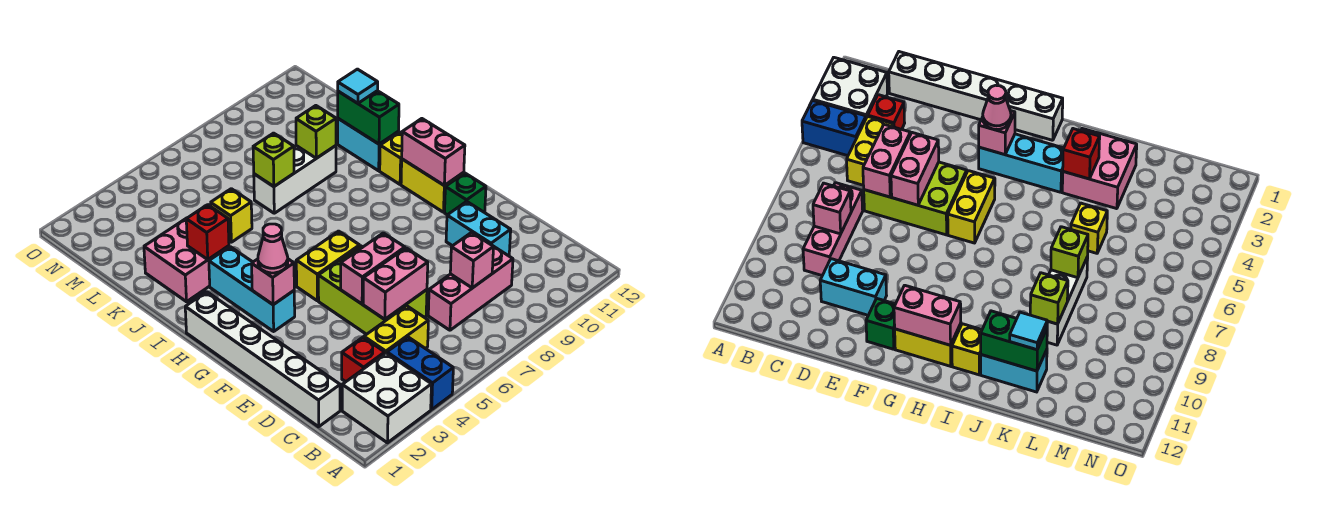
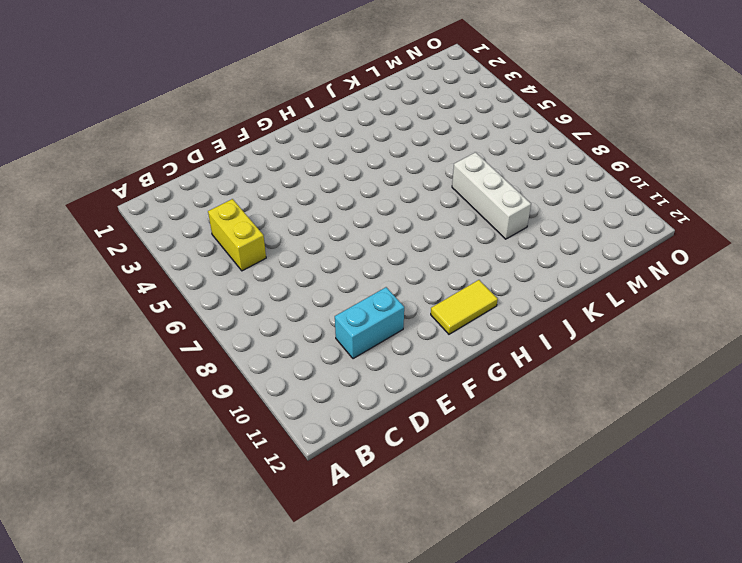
yellow 1x2 tile [431,280,498,334] -> yellow 1x2 brick [401,159,464,212]
none -> white 2x2 brick [342,353,431,443]
none -> blue 1x2 brick [387,337,453,409]
none -> white 1x6 brick [185,292,340,427]

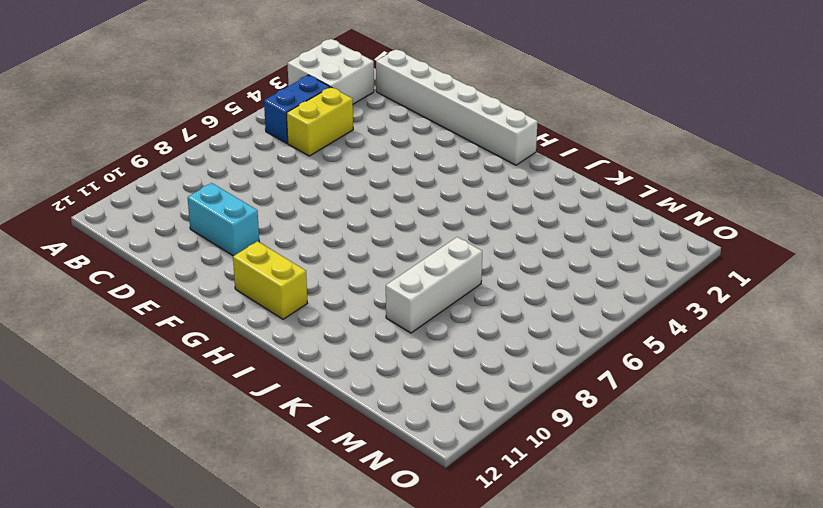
blue 1x2 brick [264,75,330,143] -> blue 1x2 brick turned to [387,337,453,409]
none -> red 1x1 brick [342,337,385,382]
none -> pink 1x3 brick [428,247,513,330]
none -> lime 2x3 brick [318,246,427,334]

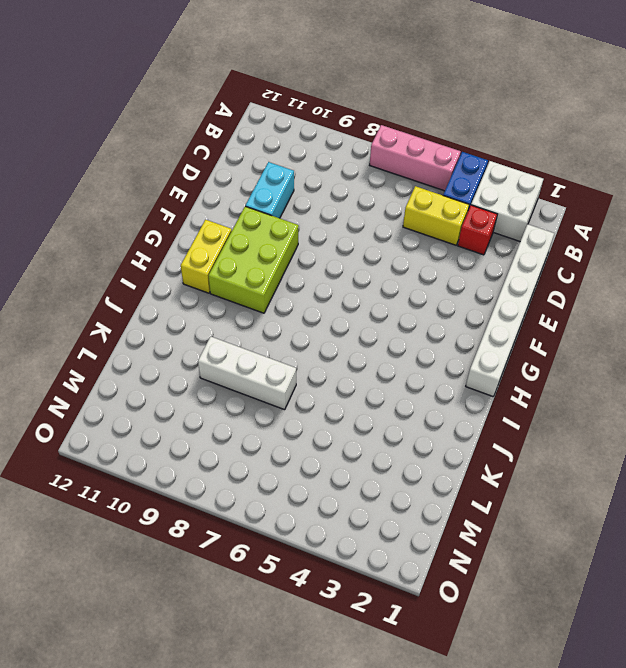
pink 1x3 brick [370,125,461,191] -> pink 1x3 brick moved to [428,247,513,330]
lime 2x3 brick [209,206,299,313] -> lime 2x3 brick moved to [318,246,427,334]
none -> green 1x1 brick [445,173,486,215]
none -> cyan 1x3 brick [209,247,295,331]
none -> yellow 1x2 brick [296,231,360,301]

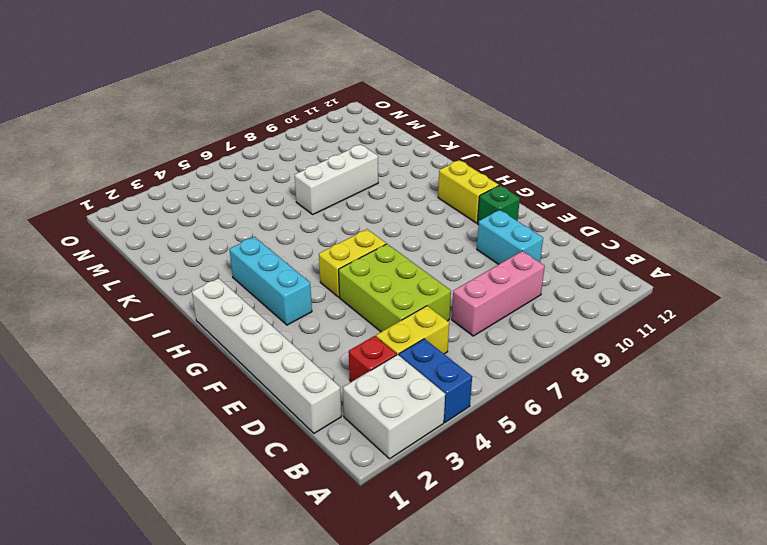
none -> yellow 1x1 brick [380,132,402,184]
none -> pink 2x2 brick [144,218,229,302]
none -> cyan 1x2 brick [338,119,399,171]

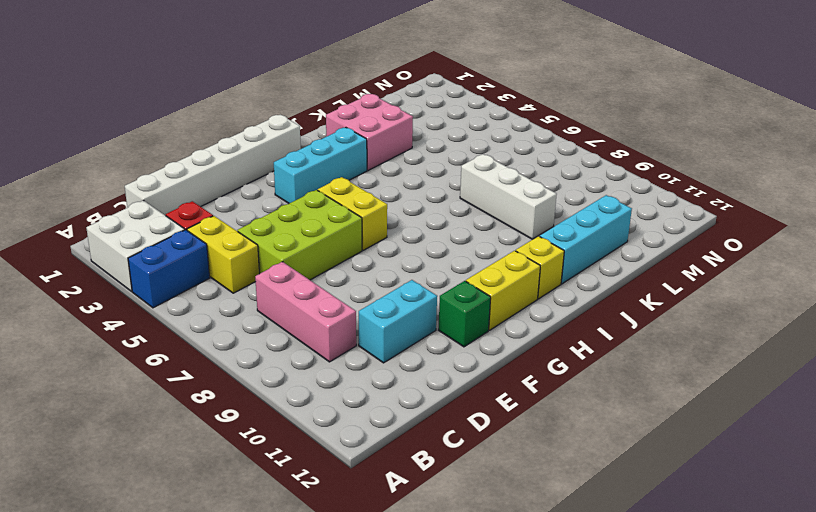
cyan 1x3 brick [540,195,632,284] -> cyan 1x2 brick [338,119,399,171]
none -> yellow 1x1 brick [211,189,252,242]
none -> pink 1x1 brick [450,232,494,288]
none -> pink 1x2 brick [363,248,428,319]

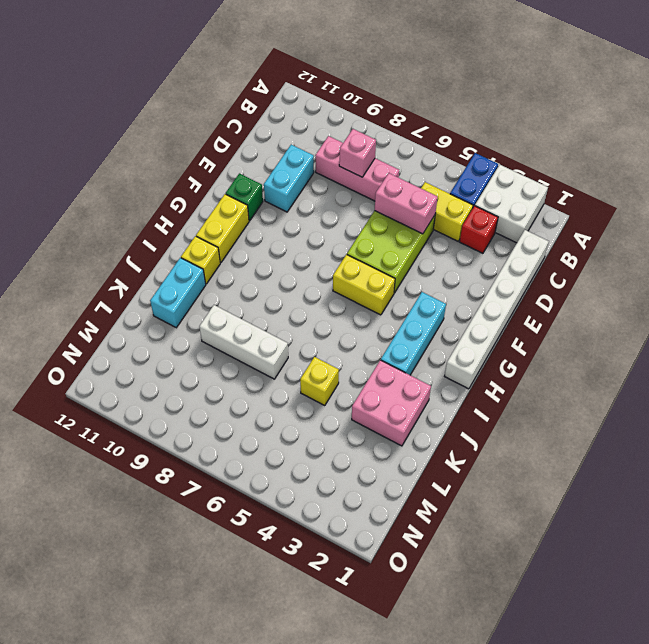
none -> pink 1x2 brick [341,233,405,304]
none -> pink 1x1 brick [252,259,294,305]
none -> pink 1x2 brick [402,119,465,186]

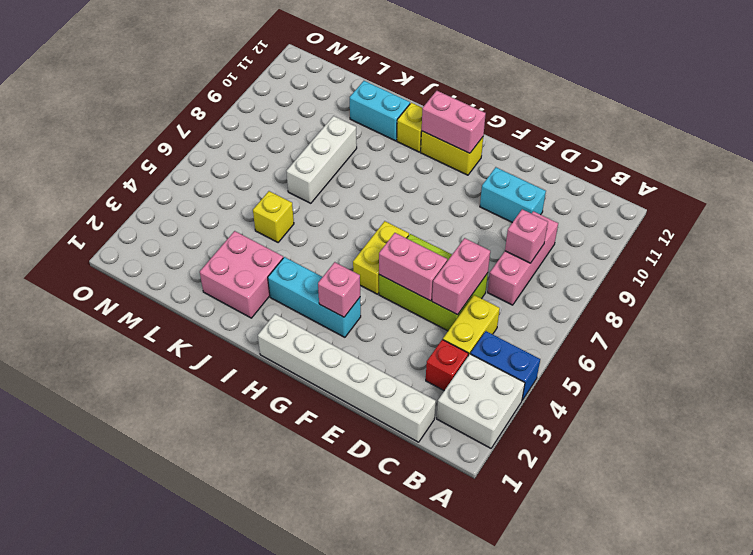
pink 1x2 brick [379,233,447,301] -> pink 1x2 brick turned to [341,233,405,304]
none -> green 1x1 brick [445,173,486,215]
none -> red 1x1 brick [186,205,229,259]
none -> green 1x2 brick [338,91,399,144]

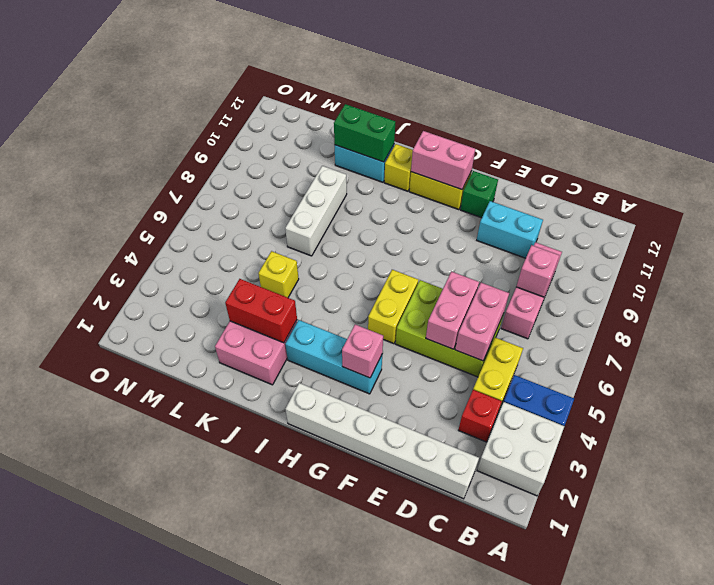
red 1x2 brick [225,279,297,343] -> red 1x1 brick [186,205,229,259]
none -> lime 1x1 brick [253,133,294,187]
none -> lime 1x1 brick [296,106,336,158]
none -> pink 1x1 cone [258,224,288,273]

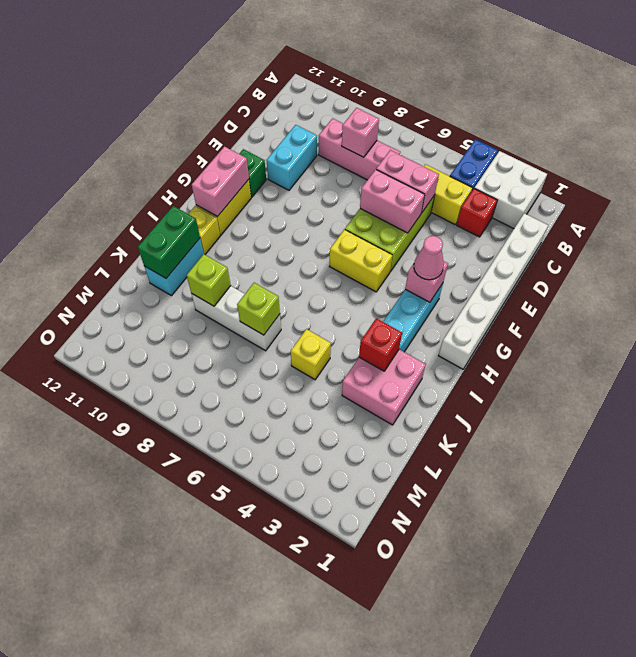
none -> cyan 1x1 tile [338,69,378,103]

